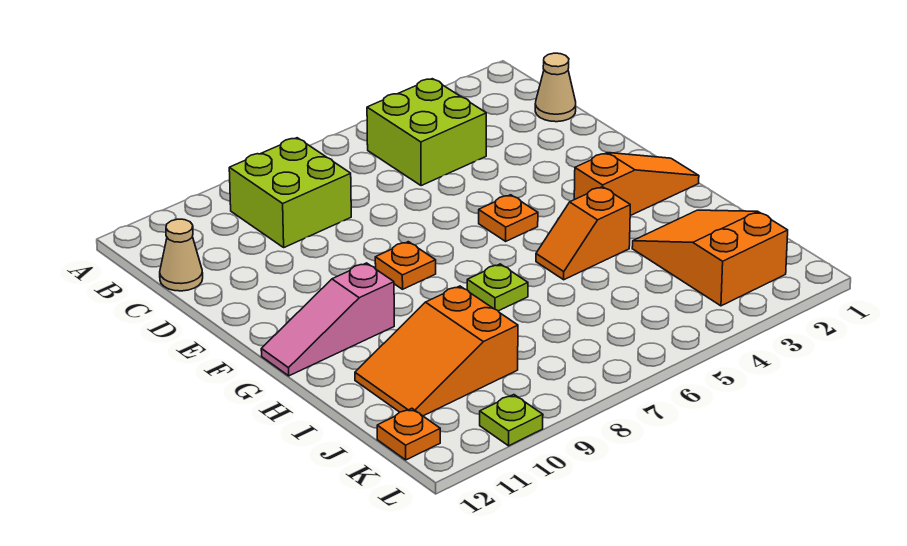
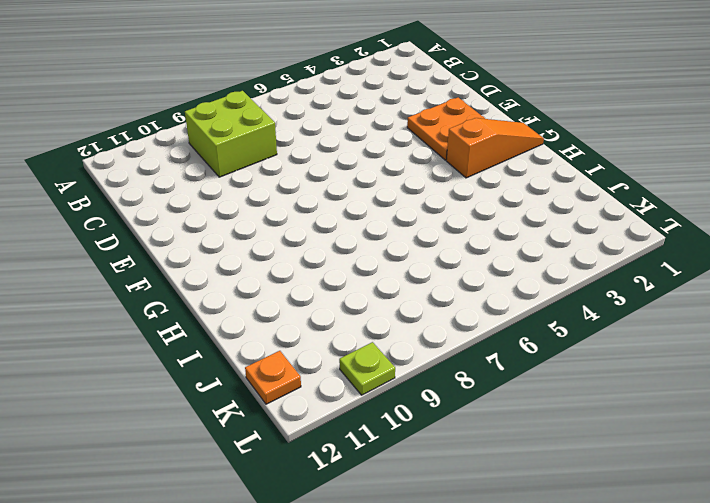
orange 2x2 plate [407,98,485,160] -> none
none -> lime 2x2 brick [367,79,486,186]
none -> tan 1x1 cone [535,53,576,122]
none -> tan 1x1 cone [160,219,203,291]

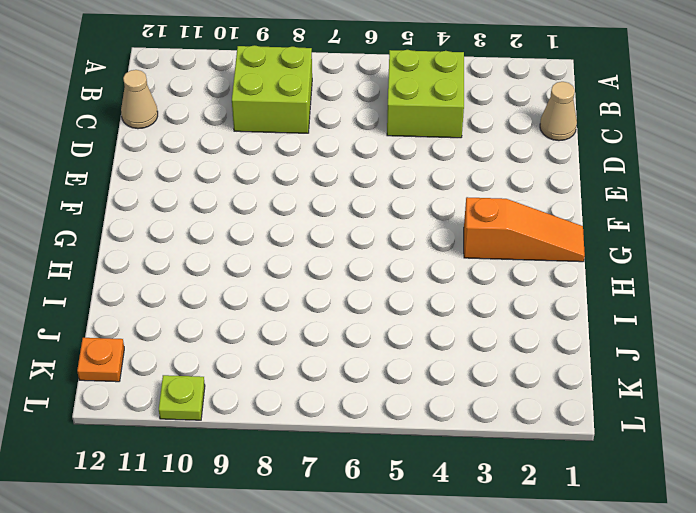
none -> orange 1x1 plate [479,195,538,241]
none -> orange 1x1 plate [375,242,436,289]
none -> pink 1x3 slope [261,263,394,376]

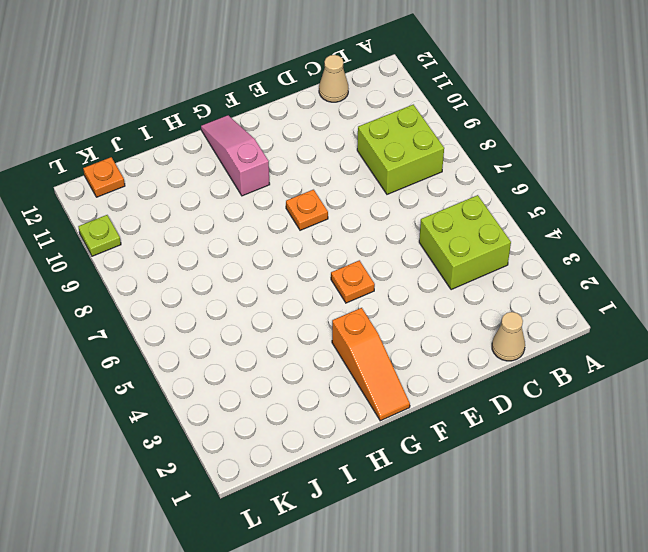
none -> orange 1x2 slope [536,187,630,280]
none -> lime 1x1 plate [467,264,528,311]
none -> orange 2x3 slope [632,210,788,306]

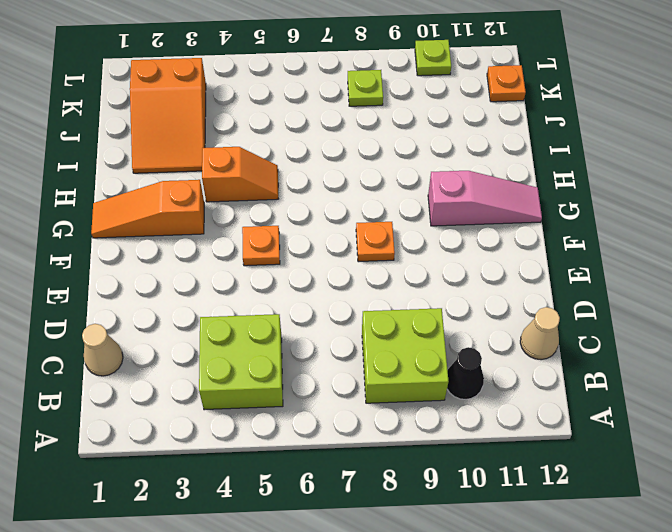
black 1x1 cone [447,347,484,400] -> none
lime 1x1 plate [348,70,383,106] -> lime 1x1 plate moved to [467,264,528,311]
none -> orange 2x3 slope [355,286,518,416]

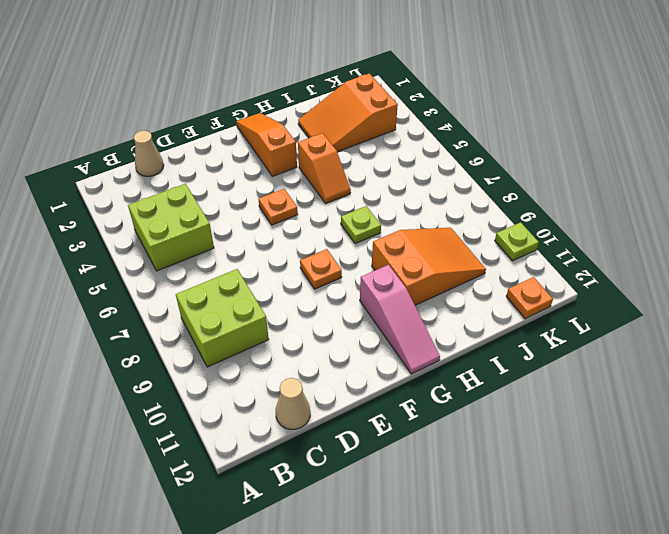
orange 2x3 slope [372,228,486,305] -> orange 2x3 slope turned to [355,286,518,416]

